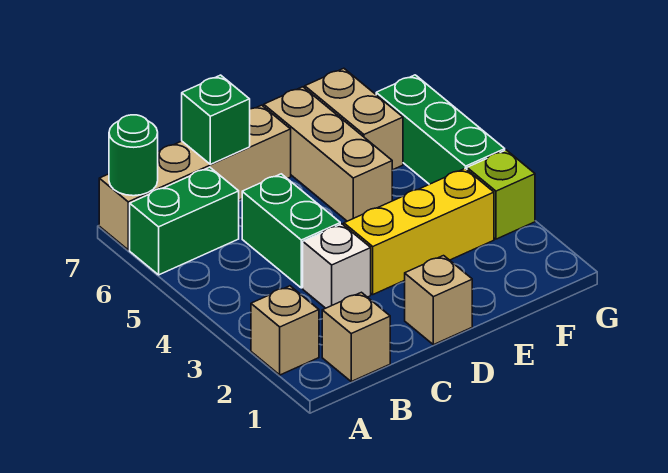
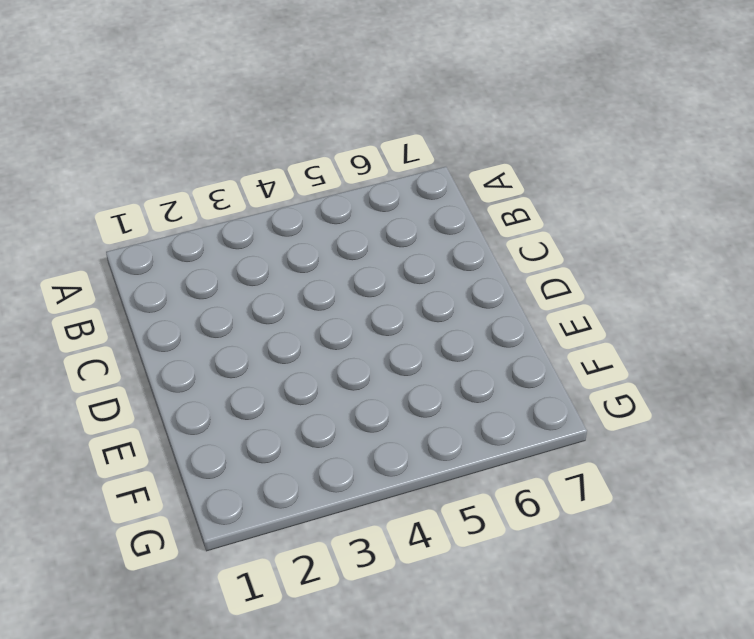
none -> tan 1x1 brick [251,286,319,375]
none -> green 1x2 brick [130,167,239,275]
none -> tan 1x4 brick [99,105,291,250]

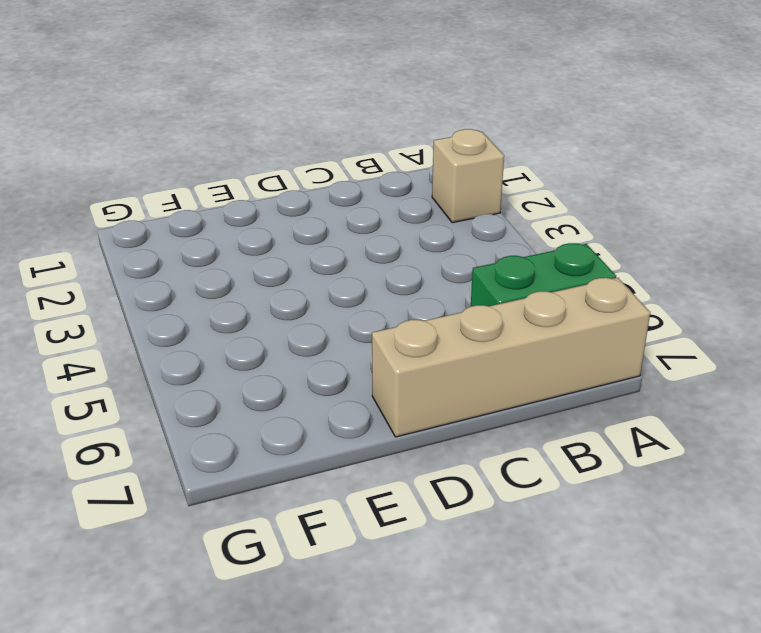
none -> tan 1x1 brick [322,292,390,382]
none -> white 1x1 brick [303,224,371,308]
none -> green 1x2 brick [242,174,340,288]

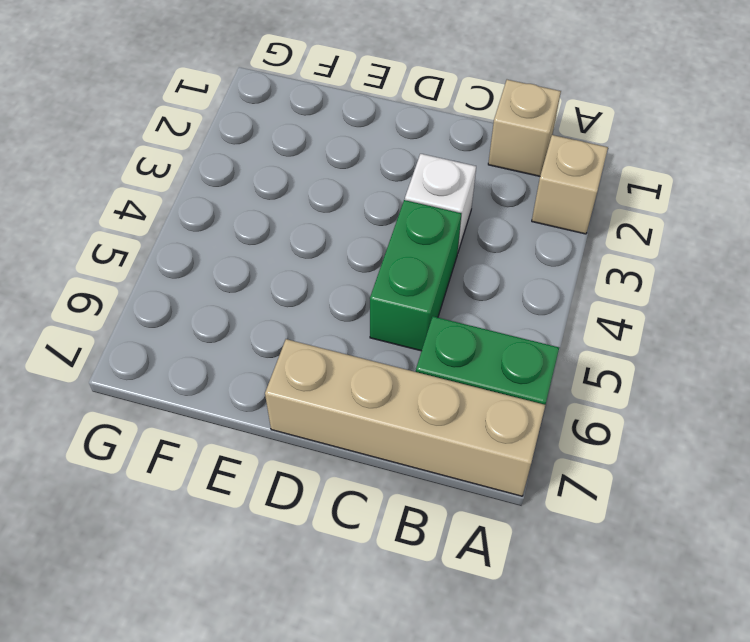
none -> tan 1x1 brick [405,256,472,345]
none -> yellow 1x3 brick [344,169,494,294]
none -> tan 1x3 brick [264,87,392,221]

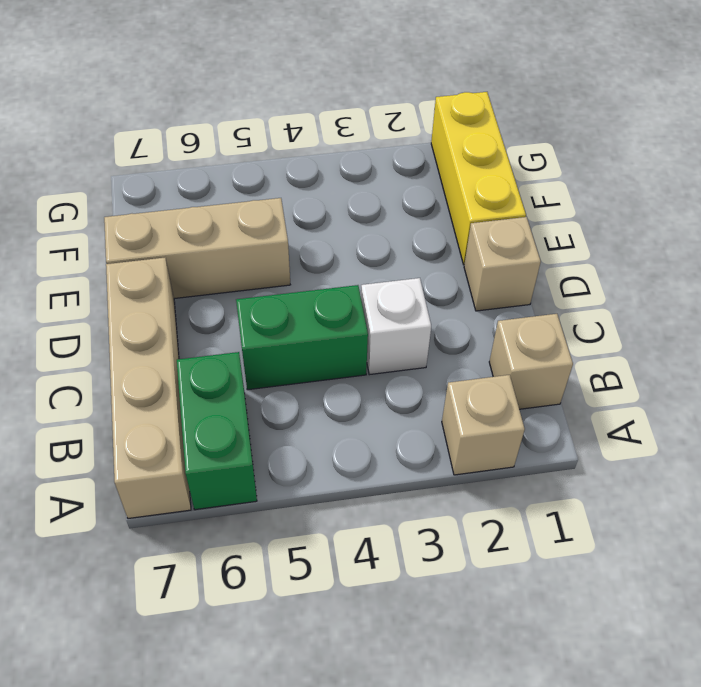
yellow 1x3 brick [431,92,526,265] -> yellow 1x3 brick moved to [344,169,494,294]
none -> tan 1x2 brick [305,68,403,170]
none -> lime 1x1 brick [467,150,535,239]
none -> green 1x3 brick [376,75,505,184]

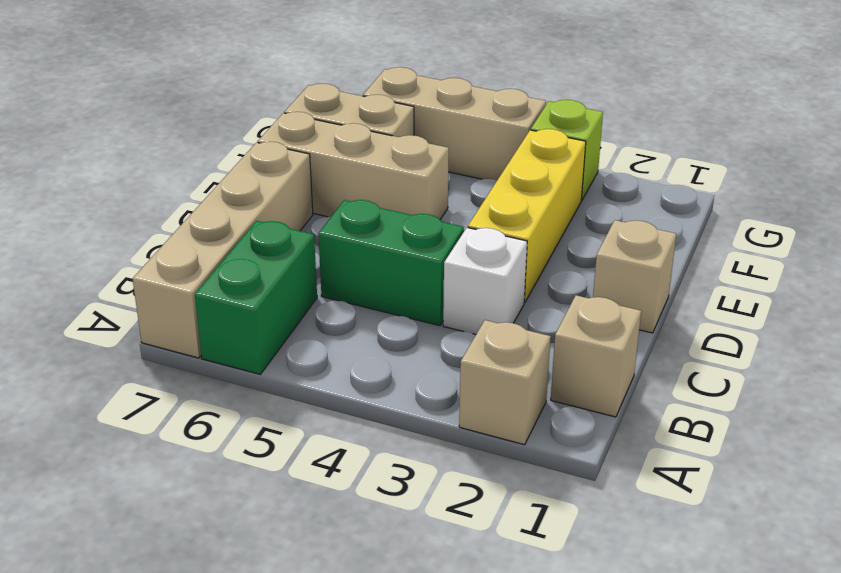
tan 1x3 brick [363,67,546,180] -> green 1x3 brick [376,75,505,184]
none -> green 1x1 round brick [109,115,158,196]
none -> green 1x1 brick [182,75,250,164]

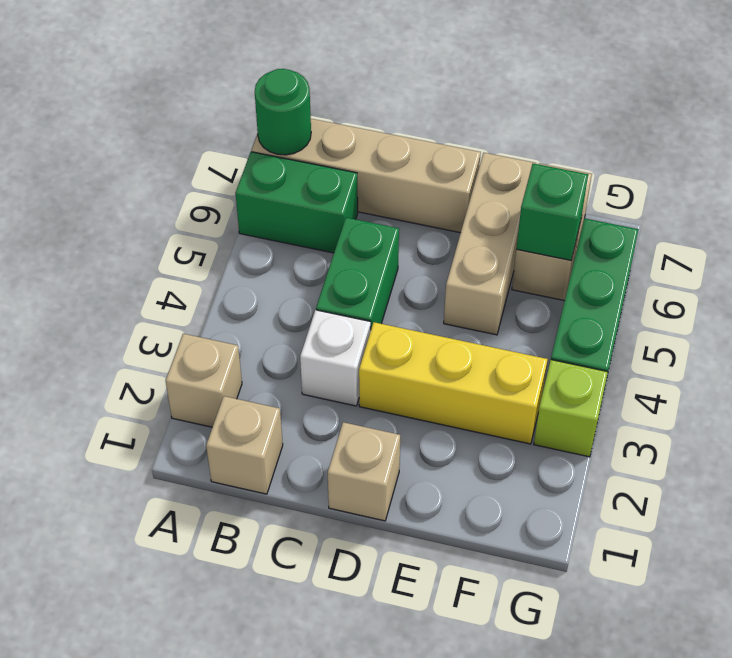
green 1x1 brick [516,163,588,260] -> green 1x1 brick moved to [182,75,250,164]

